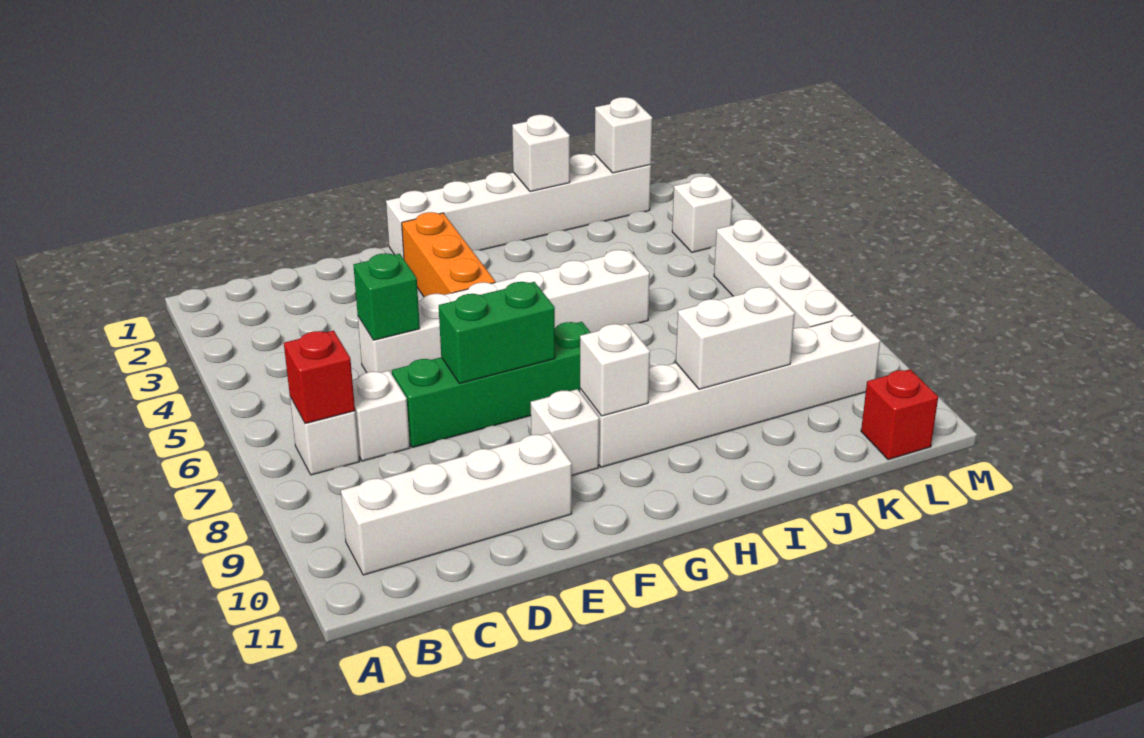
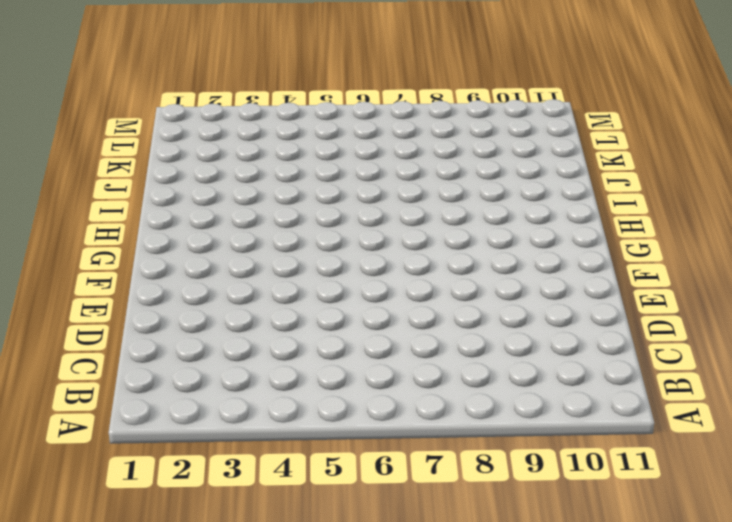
none -> white 1x1 brick [290,397,360,475]
none -> white 1x4 brick [341,433,572,575]
none -> white 1x1 brick [352,371,410,461]

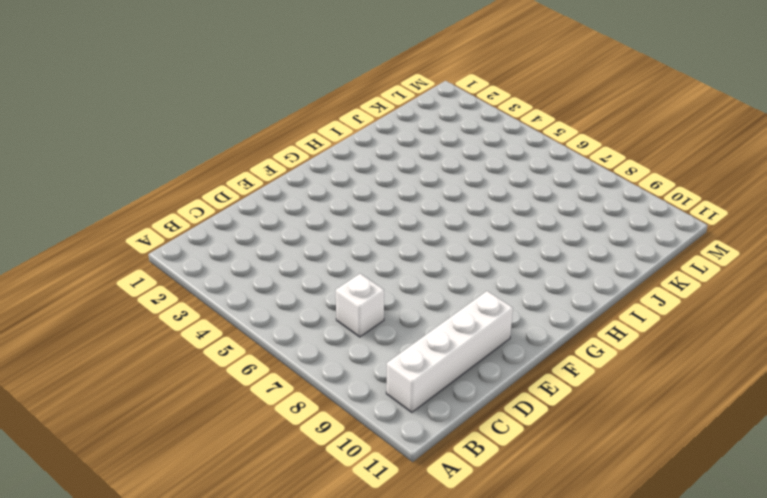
none -> white 1x1 brick [290,397,360,475]
none -> white 1x6 brick [358,250,650,374]
none -> green 1x4 brick [392,322,591,448]

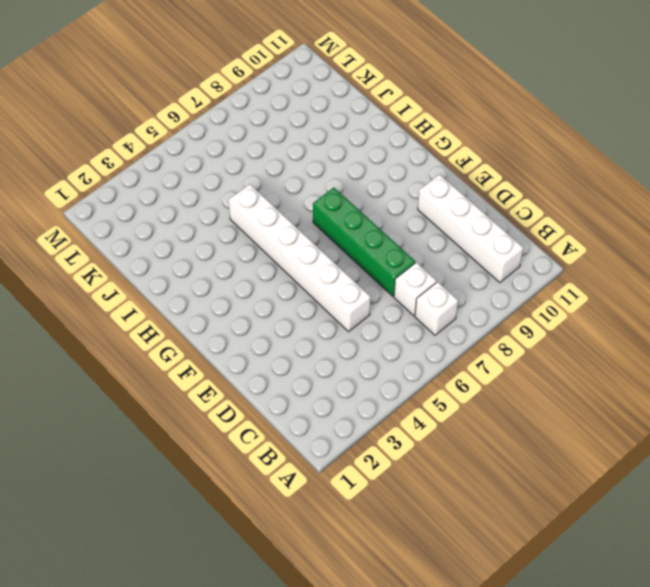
none -> white 1x6 brick [386,154,651,259]
none -> orange 1x3 brick [402,212,495,297]
none -> white 1x1 brick [531,389,599,476]

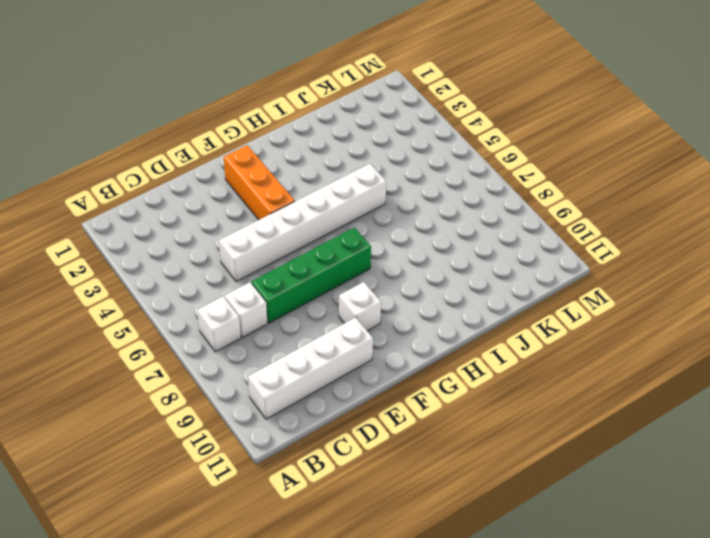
none -> white 1x6 brick [386,154,651,259]
none -> white 1x6 brick [580,315,880,467]
none -> white 1x1 brick [672,176,733,252]

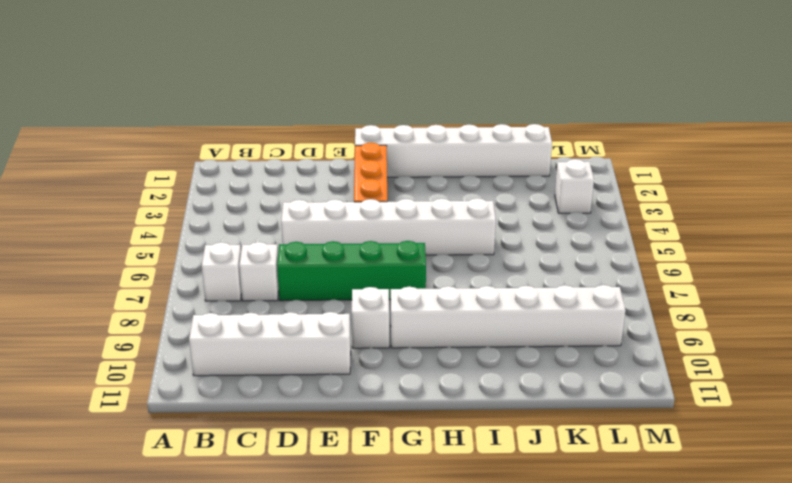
none -> white 1x4 brick [714,219,853,328]
none -> red 1x1 brick [861,369,938,460]
none -> red 1x1 brick [284,331,355,424]

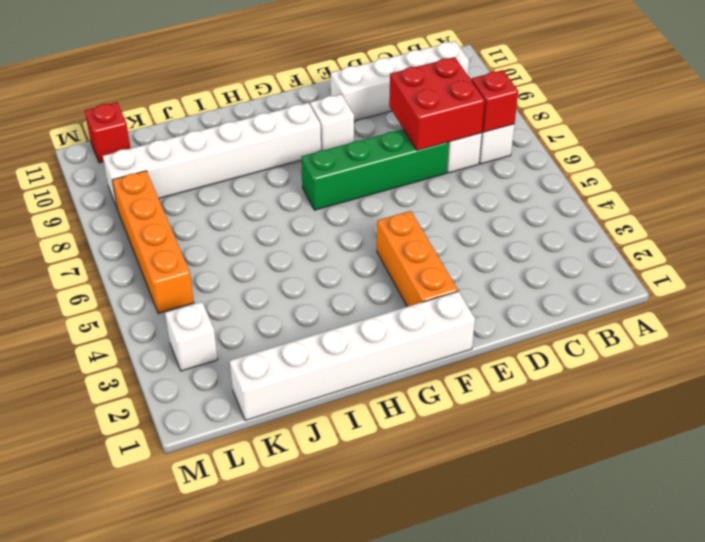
red 2x2 brick [389,57,485,150] -> none
orange 1x4 brick [112,171,194,313] -> white 1x4 brick [714,219,853,328]
none -> white 1x6 brick [358,250,650,374]
none -> green 1x1 brick [353,253,420,340]
none -> green 1x2 brick [439,282,555,384]

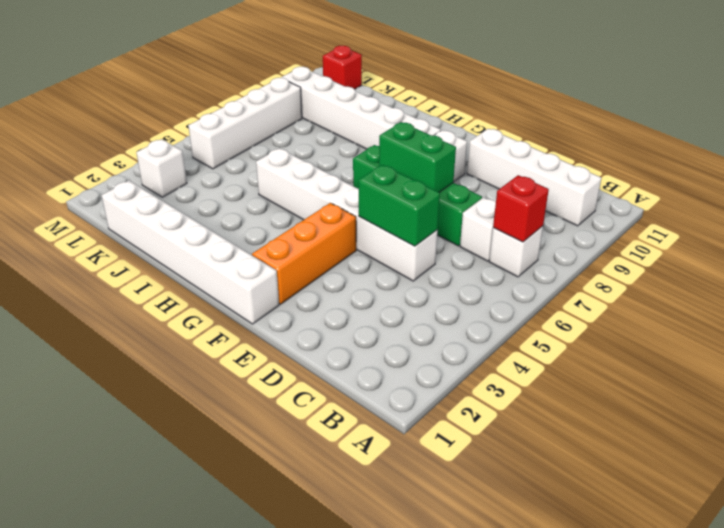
green 1x2 brick [359,165,440,246] -> green 1x1 brick [353,253,420,340]
none -> white 1x1 brick [580,324,650,416]
none -> white 1x1 brick [512,115,570,192]
none -> white 1x2 brick [676,287,795,389]

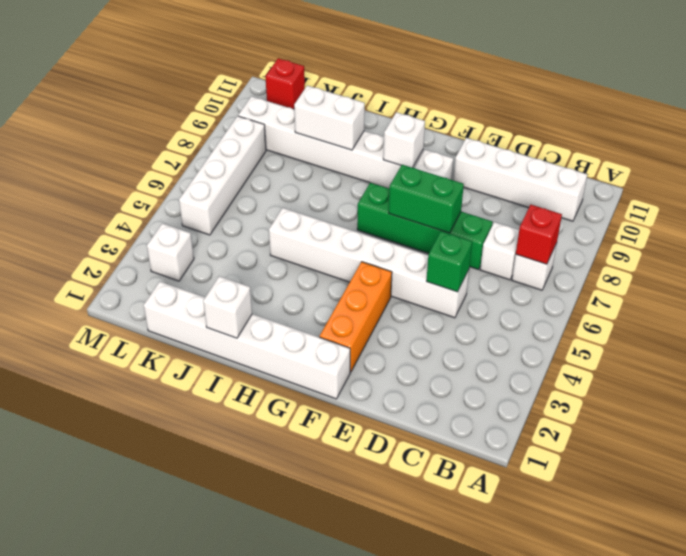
none -> white 1x1 brick [595,97,652,173]

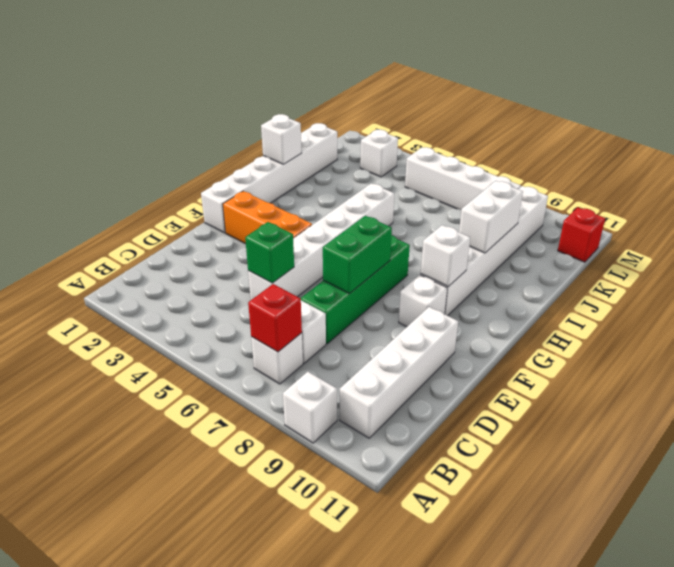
white 1x1 brick [283,372,337,443] -> white 1x1 brick moved to [595,97,652,173]

